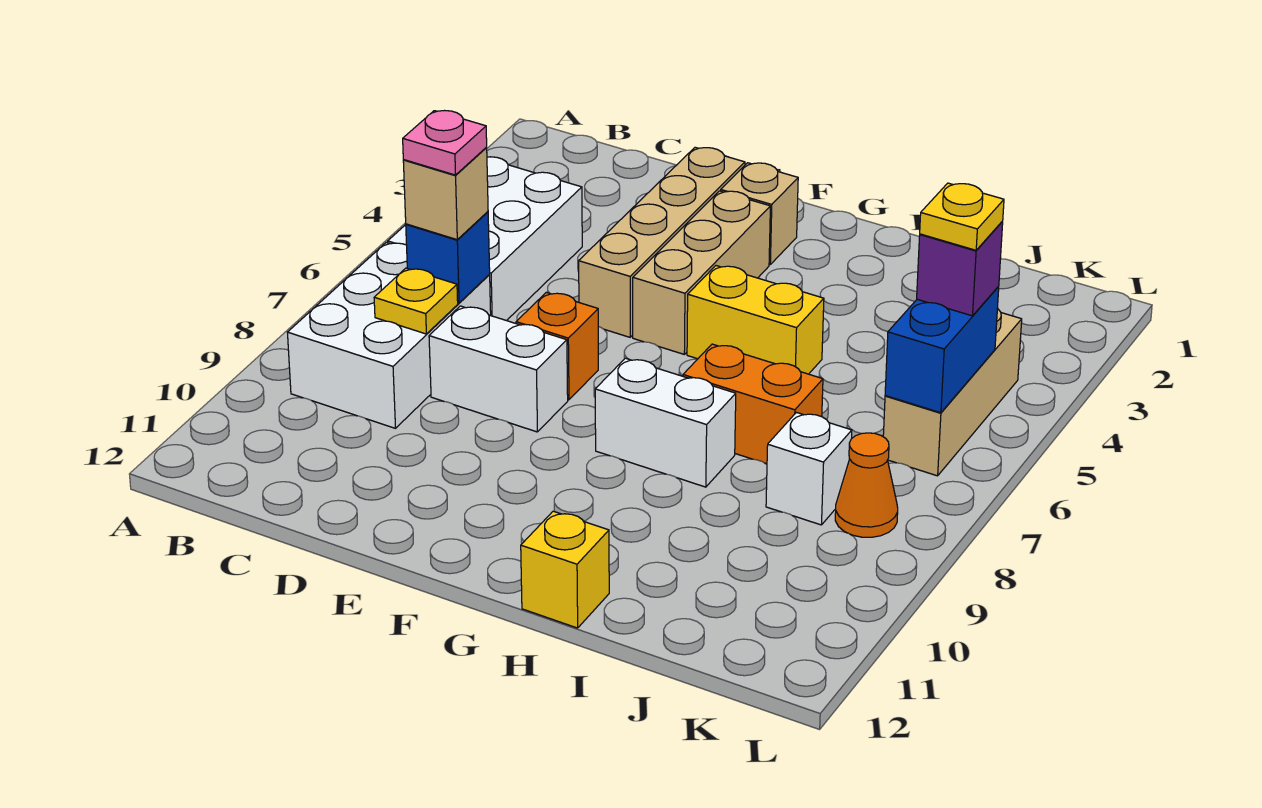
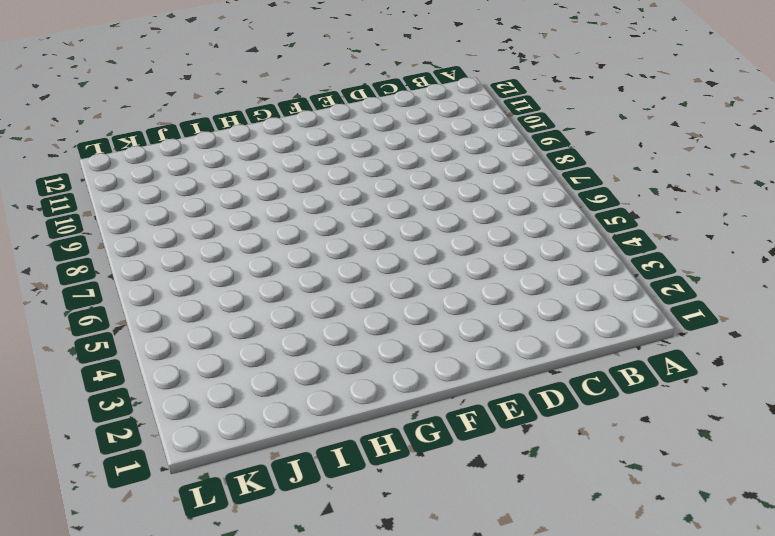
none -> white 2x3 brick [388,157,582,321]
none -> white 2x3 brick [287,242,491,428]
none -> white 1x2 brick [429,306,568,432]

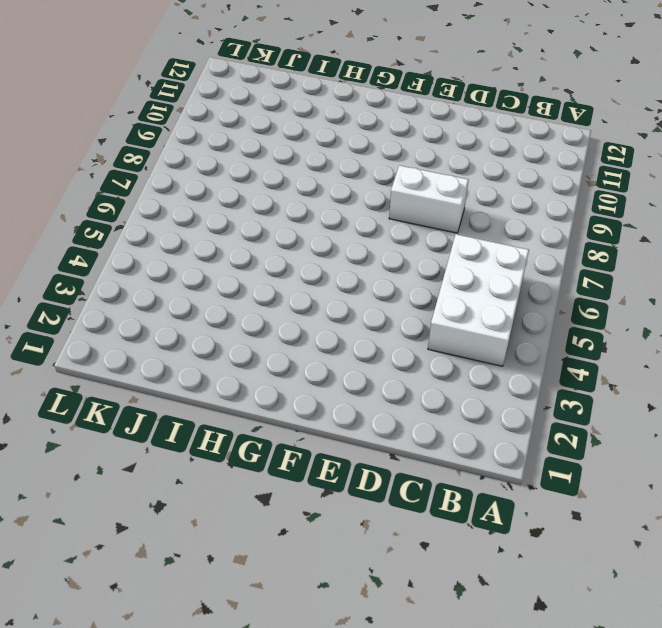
none -> white 2x3 brick [287,242,491,428]
none -> tan 1x4 brick [579,147,745,337]
none -> orange 1x1 brick [516,292,598,400]

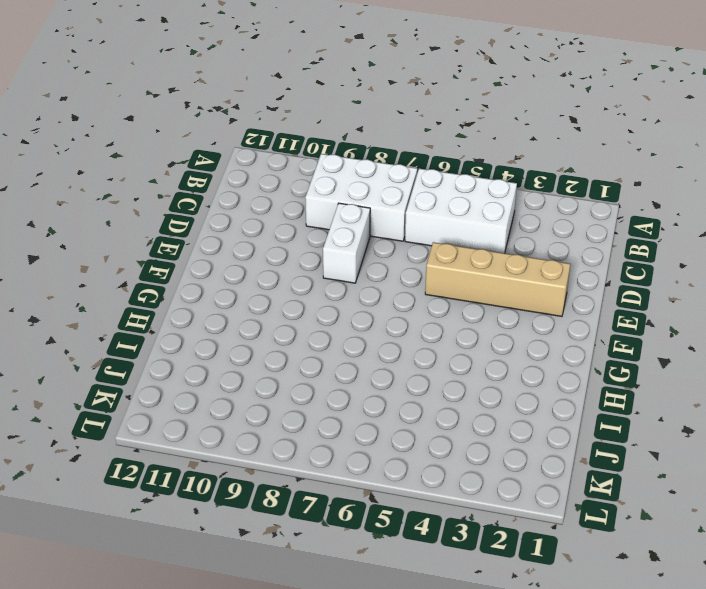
none -> orange 1x1 brick [516,292,598,400]
none -> tan 1x1 brick [721,163,798,264]
none -> tan 1x3 brick [633,191,770,354]

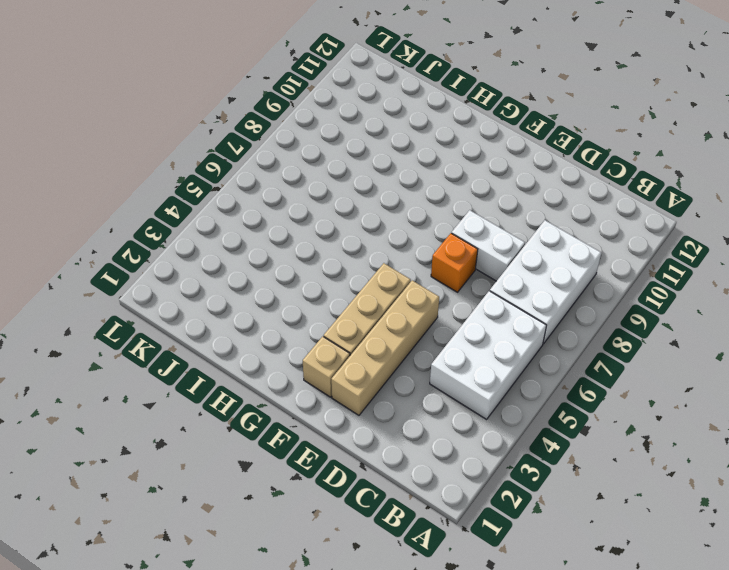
none -> yellow 1x2 brick [687,266,824,374]
none -> white 1x2 brick [595,358,736,487]
none -> orange 1x2 brick [683,344,823,464]

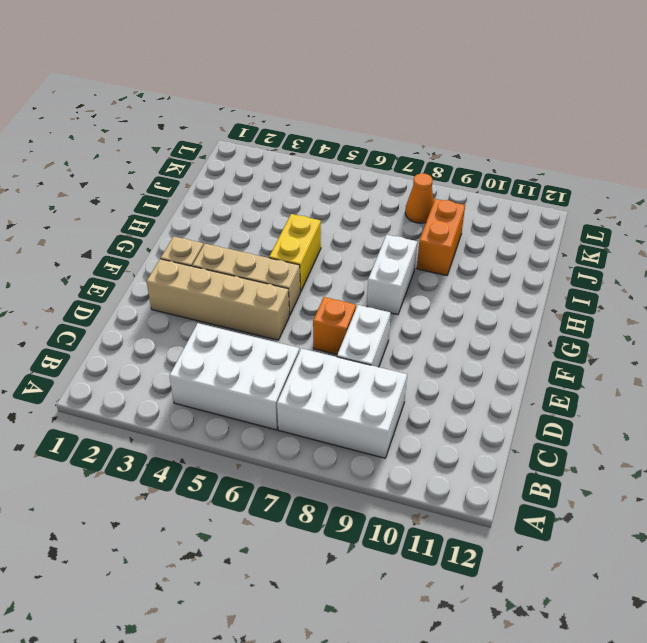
orange 1x2 brick [417,199,465,276] -> orange 1x2 brick moved to [683,344,823,464]
none -> yellow 1x1 brick [521,511,609,628]
none -> white 1x1 brick [766,412,852,525]
none -> tan 1x3 brick [883,308,1022,476]

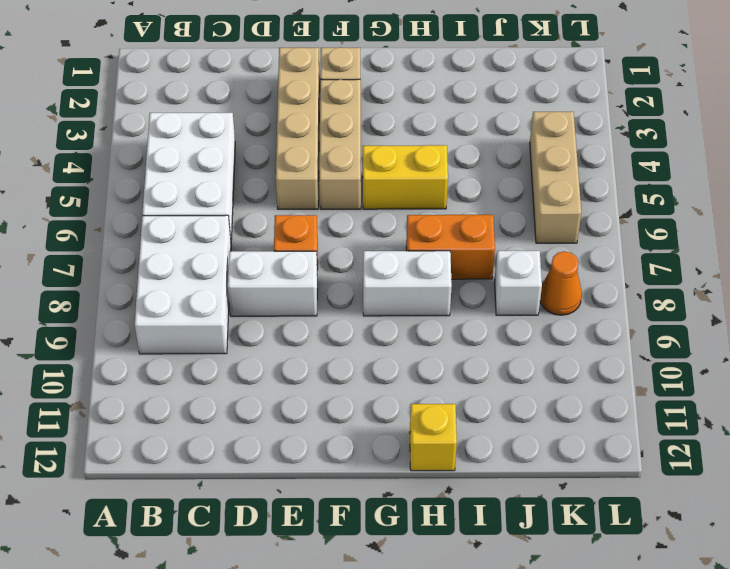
none -> blue 1x1 brick [406,212,490,303]
none -> yellow 1x1 plate [374,268,458,334]
none -> blue 1x2 brick [885,287,999,413]

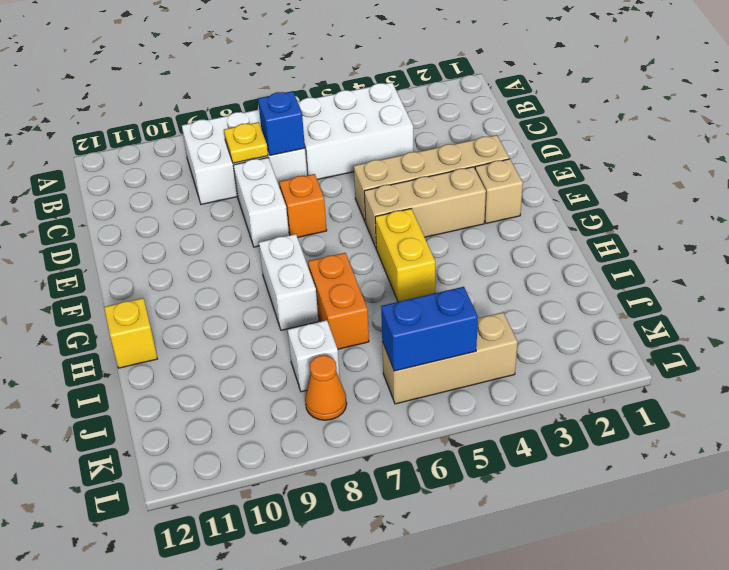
none -> tan 1x1 brick [403,148,488,240]
none -> purple 1x1 brick [917,222,1003,316]
none -> pink 1x1 plate [403,111,487,175]

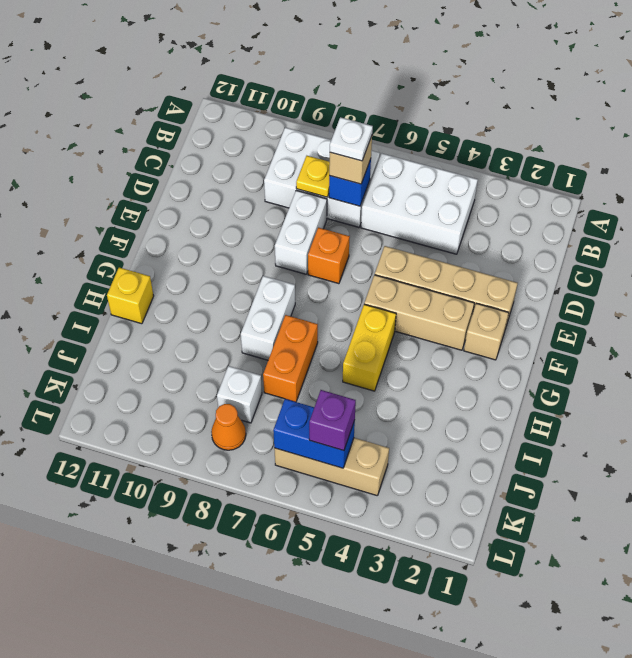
white 1x1 plate [330,117,373,161] -> pink 1x1 plate [403,111,487,175]
none -> yellow 1x1 plate [920,183,1004,250]

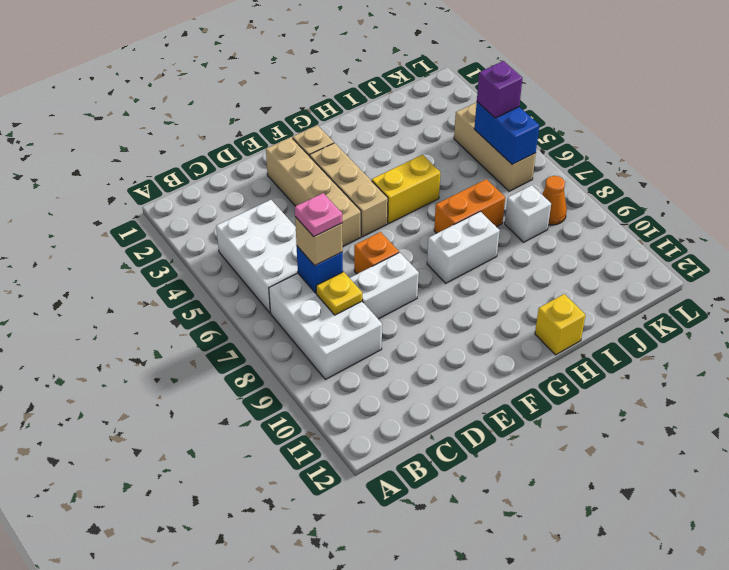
none -> yellow 1x1 plate [920,183,1004,250]

